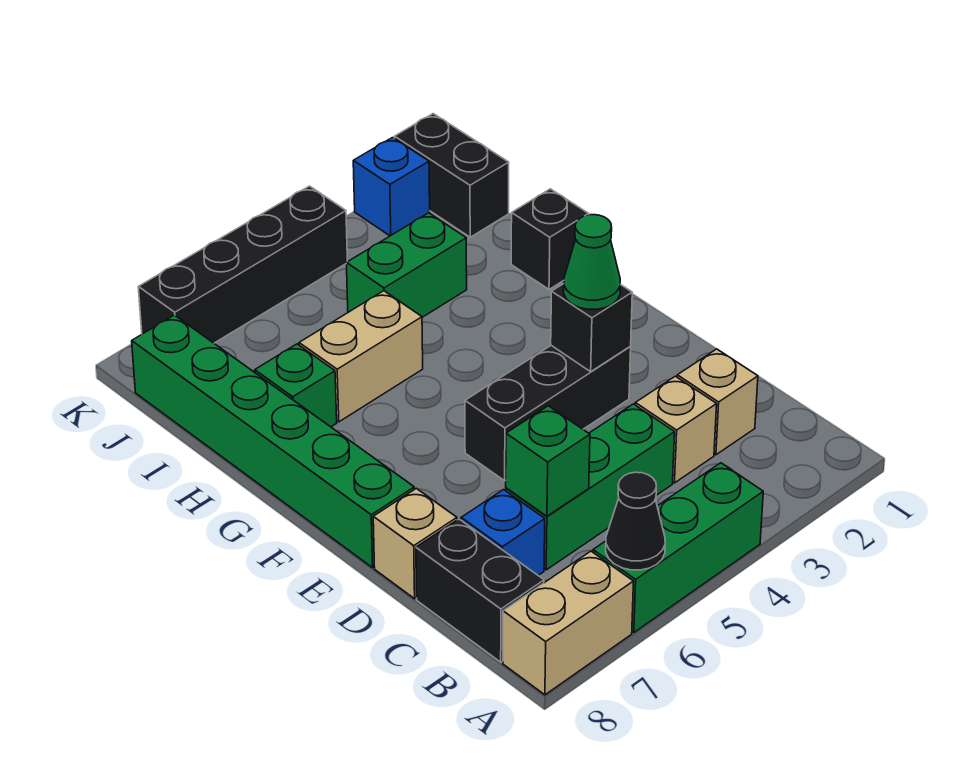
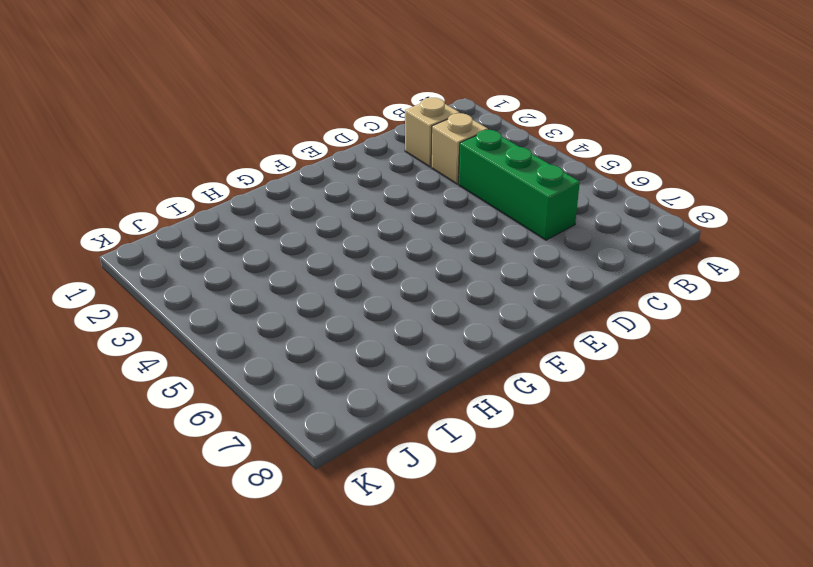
none -> green 1x3 brick [593,463,763,633]
none -> tan 1x2 brick [503,551,634,695]
none -> black 1x2 brick [416,519,544,662]

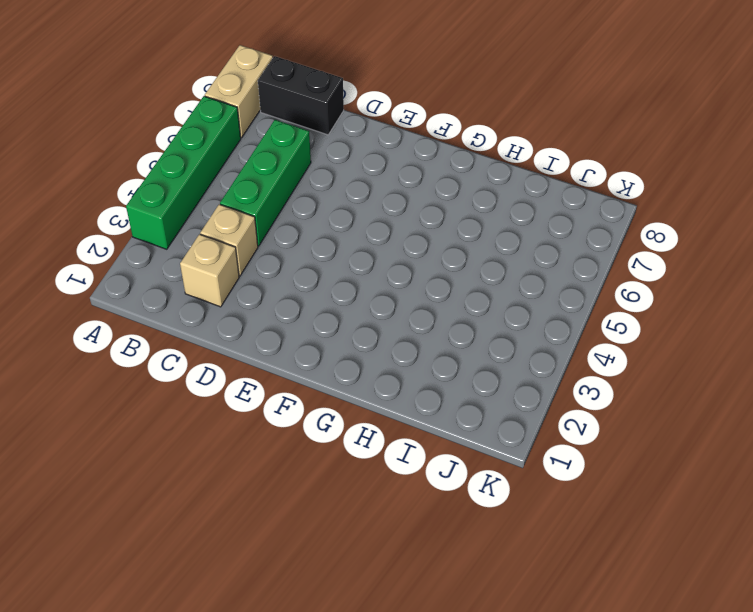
green 1x4 brick [126,96,241,249] -> green 1x3 brick [593,463,763,633]
none -> blue 1x1 brick [461,490,545,575]
none -> tan 1x1 brick [373,488,457,599]
none -> black 1x3 brick [465,346,631,481]

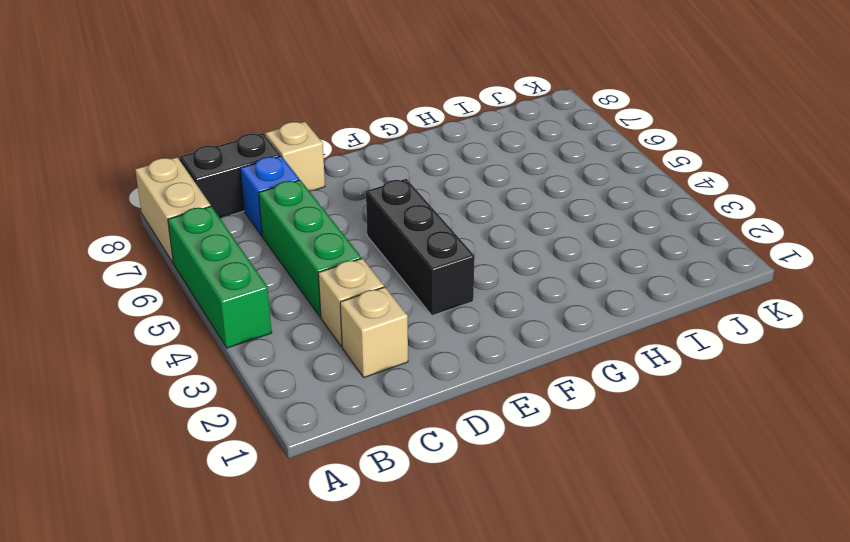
none -> green 1x6 brick [132,315,414,568]
none -> black 1x1 brick [511,189,589,289]
none -> tan 1x2 brick [299,291,423,422]

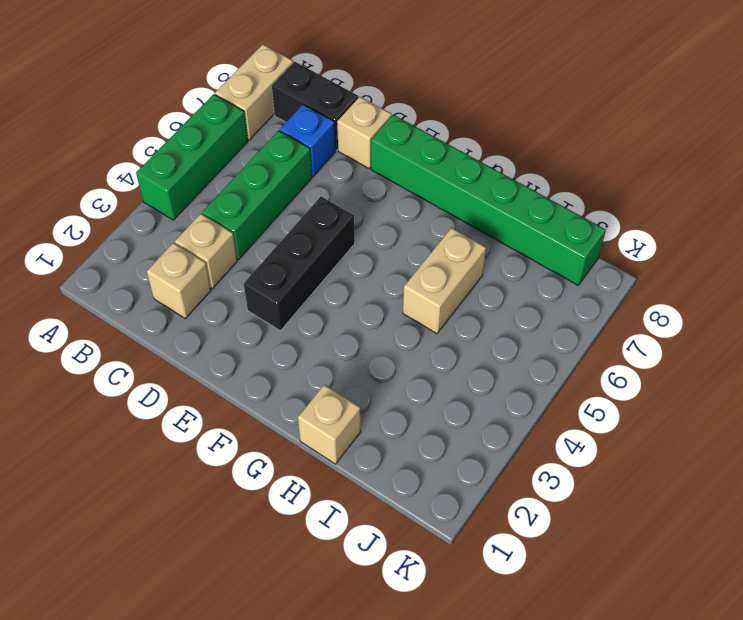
tan 1x1 brick [298,385,361,464] -> black 1x1 brick [511,189,589,289]
none -> green 1x1 brick [255,344,337,427]
none -> green 1x2 brick [346,213,467,317]
none -> black 1x2 brick [395,114,509,237]

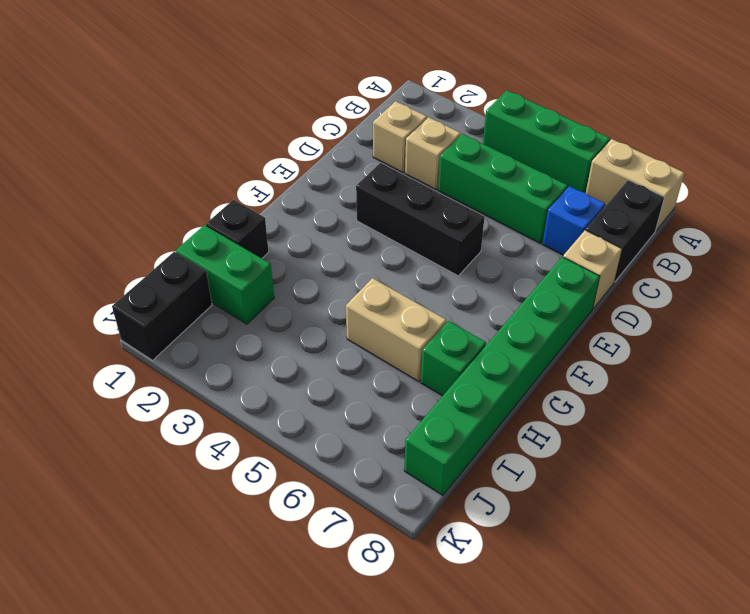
green 1x2 brick [176,225,274,324] -> green 1x2 brick moved to [346,213,467,317]
none -> blue 1x1 brick [353,138,430,236]
none -> black 1x4 brick [138,186,347,343]
none -> black 1x1 cone [606,472,665,570]

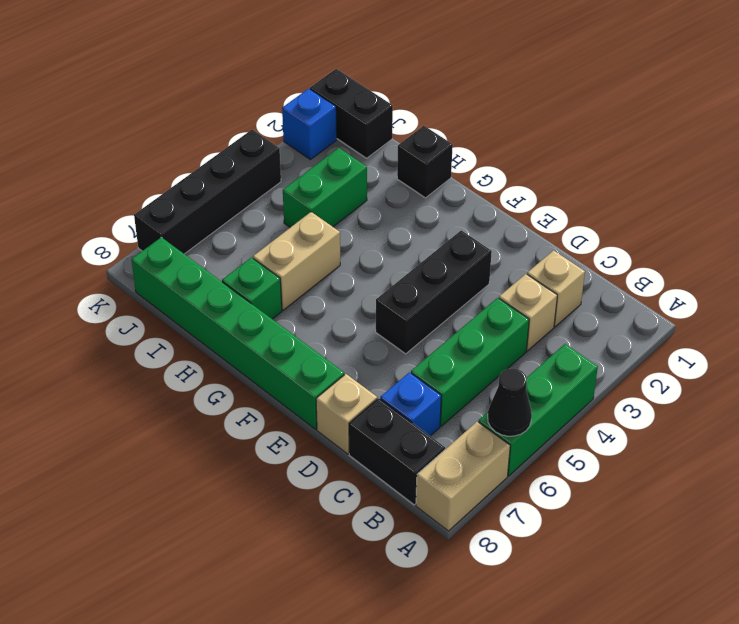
none -> green 1x1 brick [506,406,590,516]
none -> black 1x1 brick [551,284,632,372]
none -> green 1x1 cone [564,215,620,309]

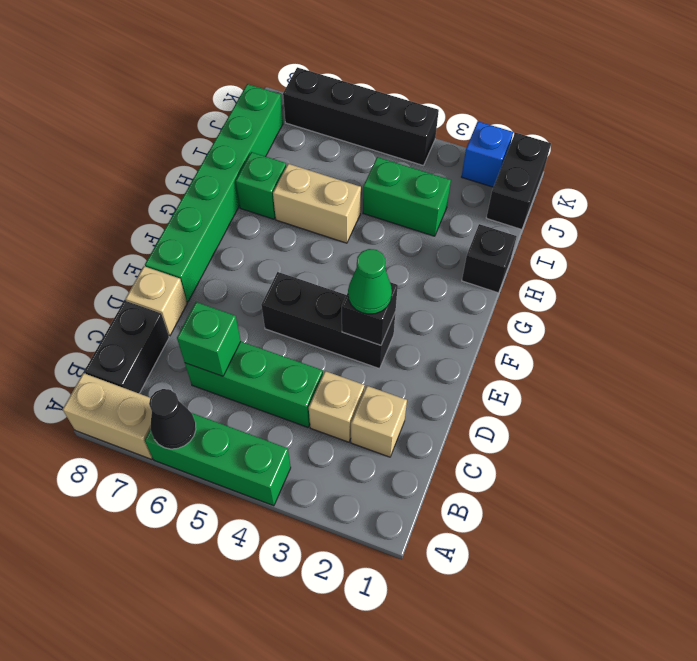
none -> blue 1x1 brick [461,490,545,575]

